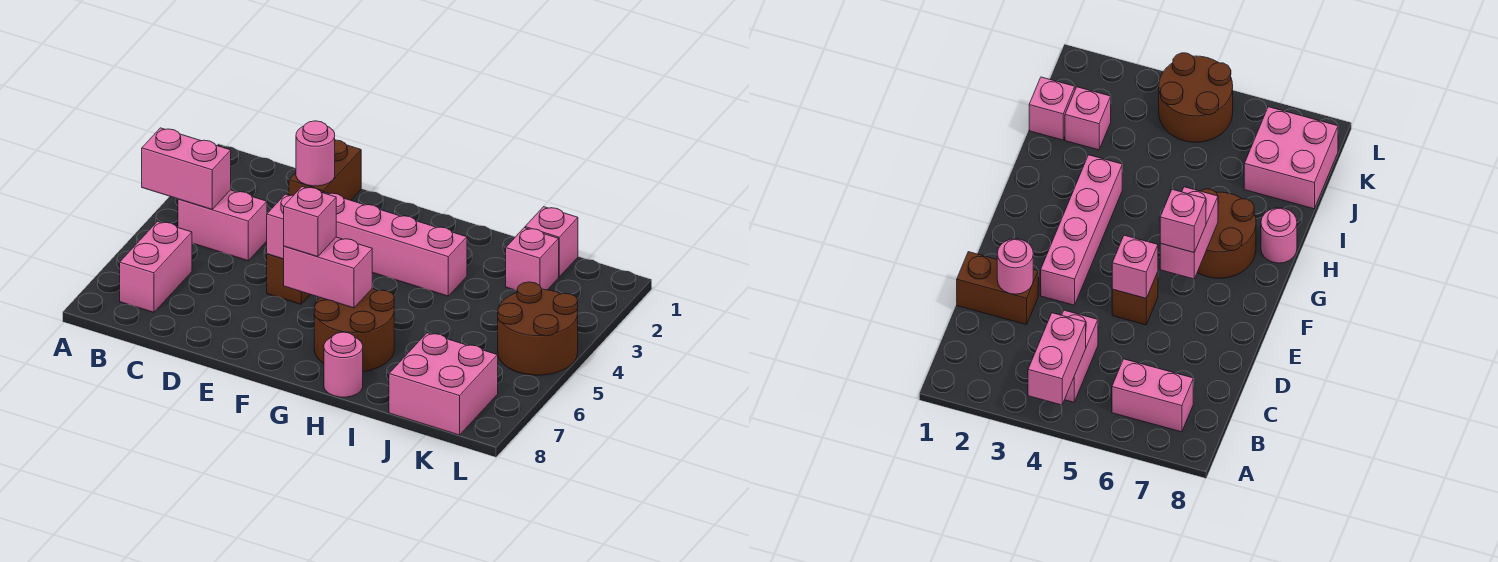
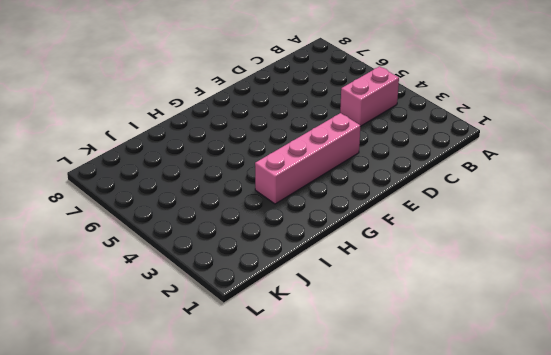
none -> pink 1x2 brick [120,221,192,312]
none -> brown 1x2 brick [289,140,361,200]
none -> brown 1x1 brick [267,254,310,304]

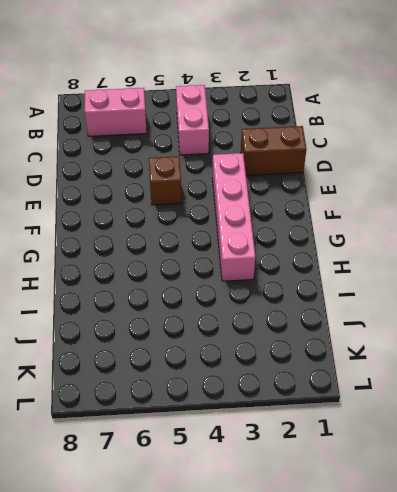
none -> brown 2x2 round brick [314,288,394,371]
none -> pink 1x1 round brick [324,332,363,397]
none -> pink 1x1 brick [525,207,578,277]

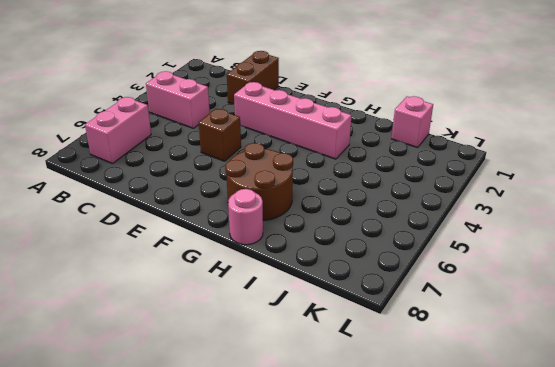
none -> pink 1x1 brick [506,228,559,290]
none -> pink 2x2 brick [389,333,498,435]
none -> brown 2x2 round brick [498,282,578,375]

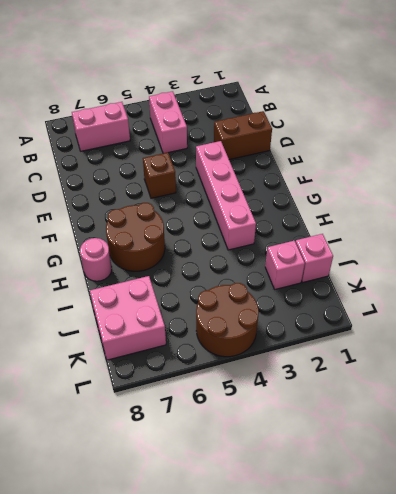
none -> pink 1x2 brick [142,128,231,209]
none -> pink 1x1 round brick [296,121,335,186]
none -> pink 1x1 brick [267,194,294,259]

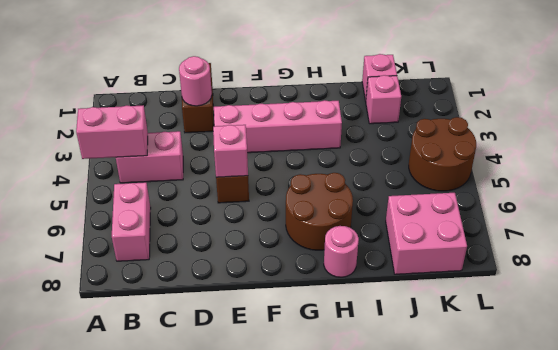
none -> pink 1x2 brick [284,237,372,308]
none -> pink 1x1 brick [284,187,336,257]

